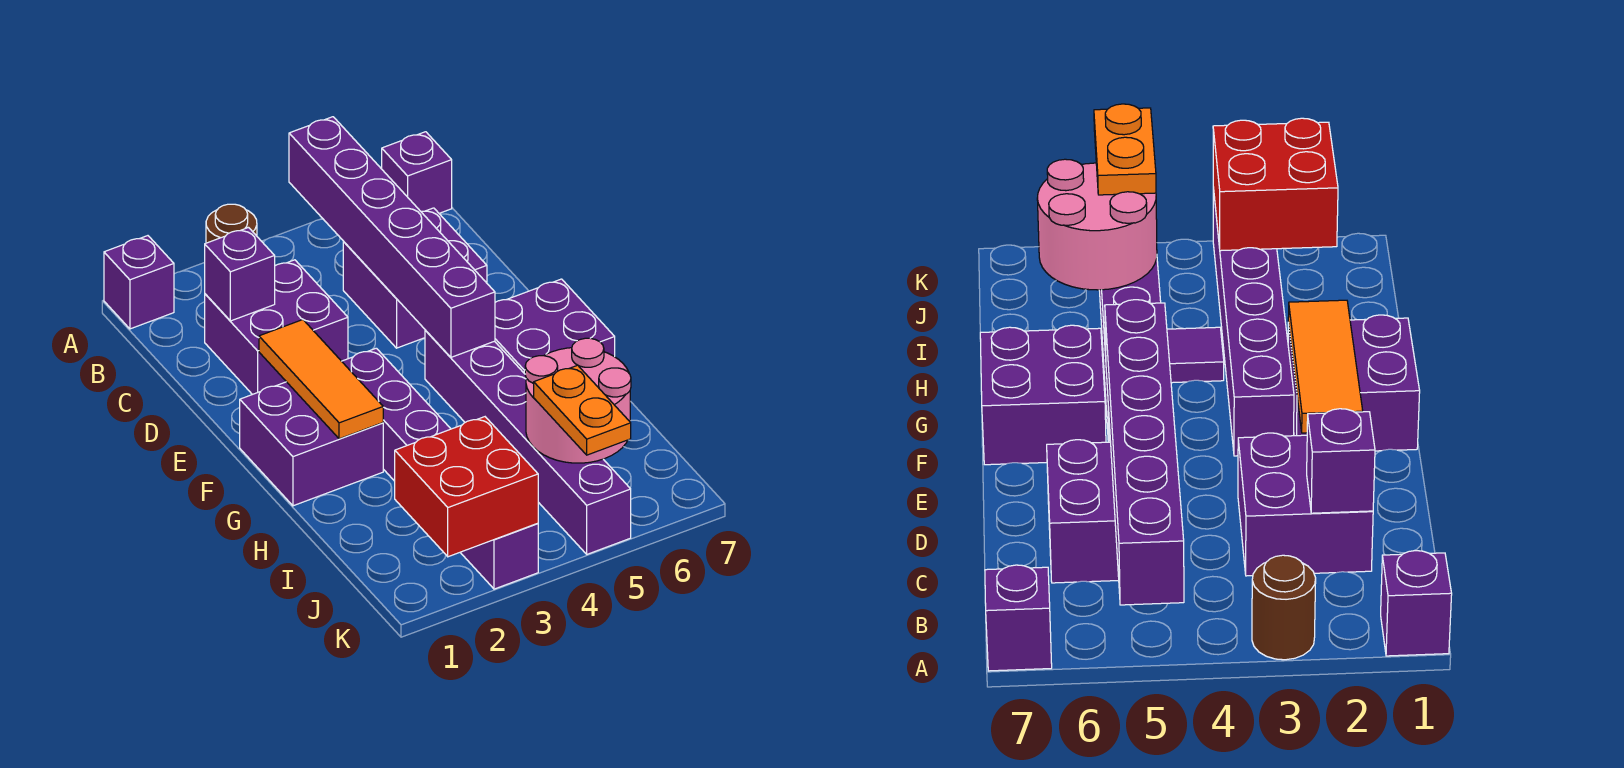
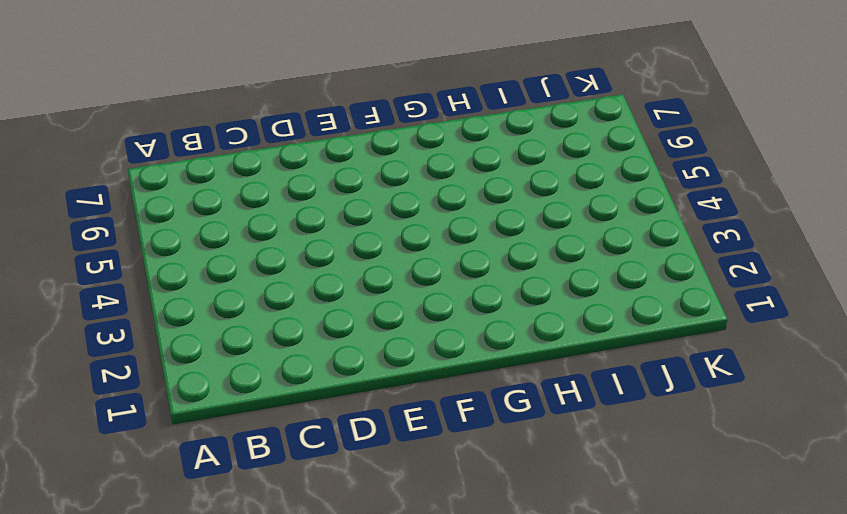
none -> purple 1x1 brick [104,236,174,329]
none -> brown 1x1 round brick [206,204,257,243]
none -> purple 1x1 brick [382,132,452,213]

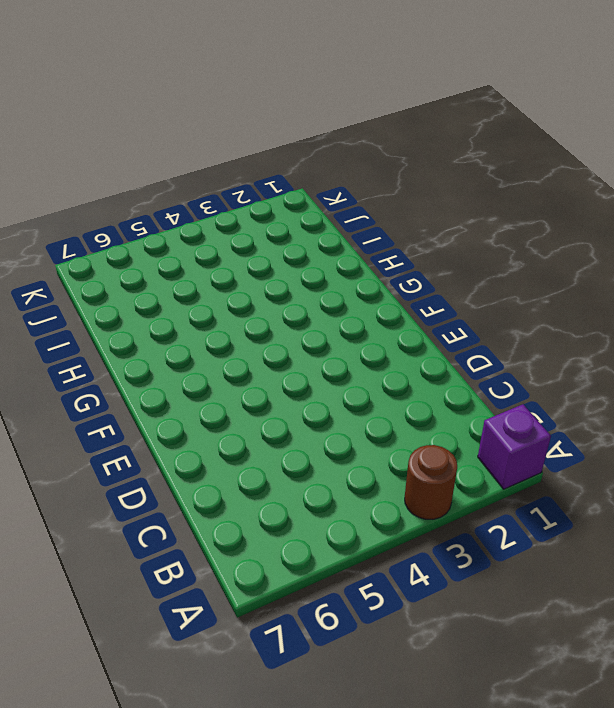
none -> purple 1x1 brick [382,132,452,213]
none -> purple 2x2 brick [205,260,348,395]
none -> purple 2x2 brick [343,208,487,348]

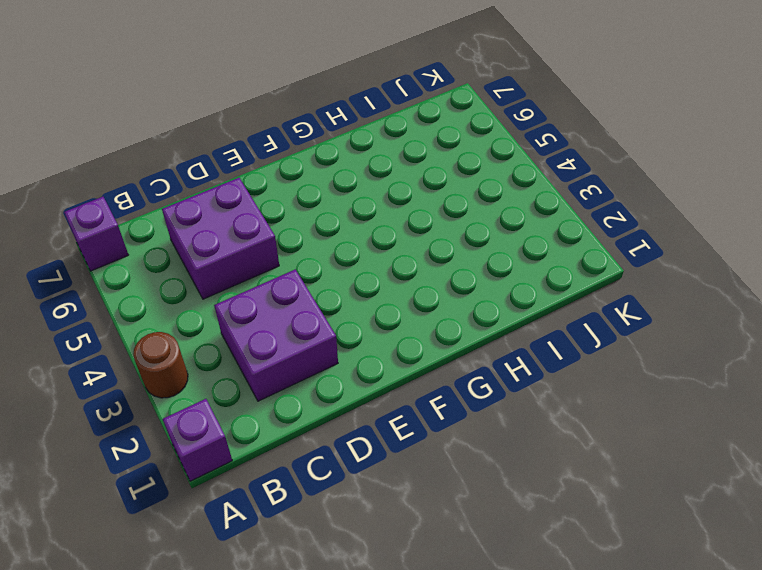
none -> purple 2x2 brick [240,382,383,506]
none -> purple 1x6 brick [342,348,538,589]
none -> purple 1x6 brick [425,330,631,554]

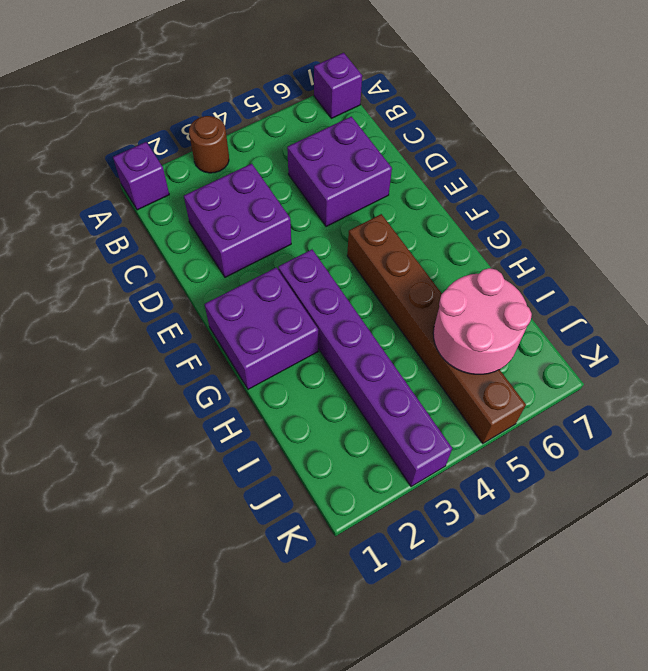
brown 1x6 brick [347,214,526,443] -> purple 1x6 brick [425,330,631,554]
none -> purple 2x2 brick [495,279,615,374]
none -> purple 1x1 tile [1167,327,1224,383]
none -> purple 1x6 brick [289,117,495,357]

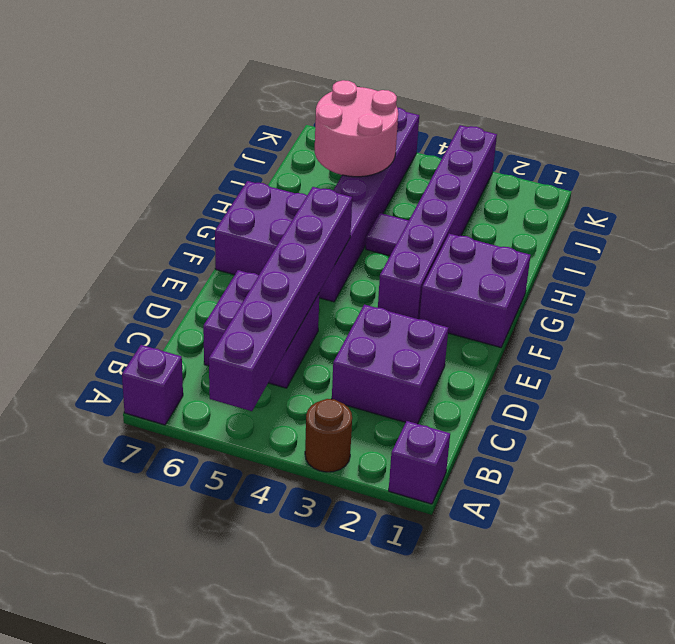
none -> purple 1x1 brick [205,228,275,321]
none -> orange 1x3 tile [259,320,383,439]
none -> red 2x2 brick [395,417,538,557]

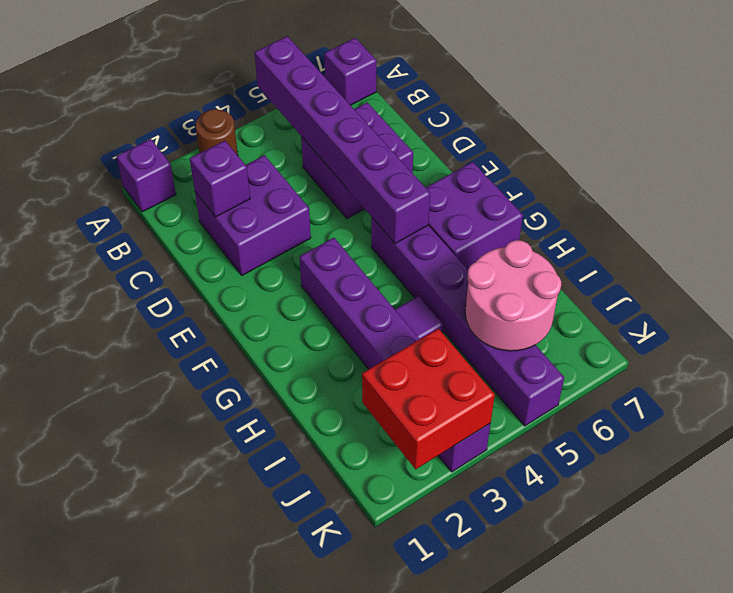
none -> purple 2x2 brick [240,382,383,506]
none -> orange 1x3 tile [259,320,383,439]
none -> orange 1x2 plate [534,365,631,455]

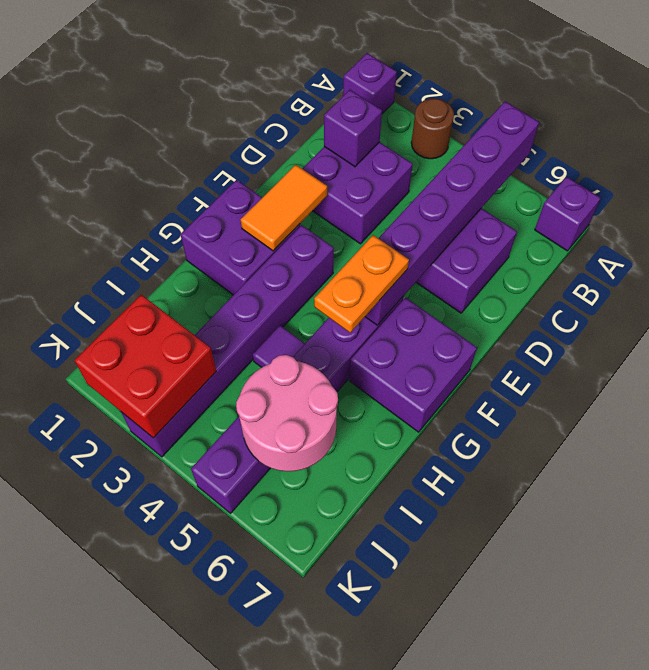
orange 1x2 tile [241,165,327,251] -> orange 1x3 tile [259,320,383,439]
orange 1x2 plate [314,235,409,333] -> orange 1x2 plate moved to [534,365,631,455]

